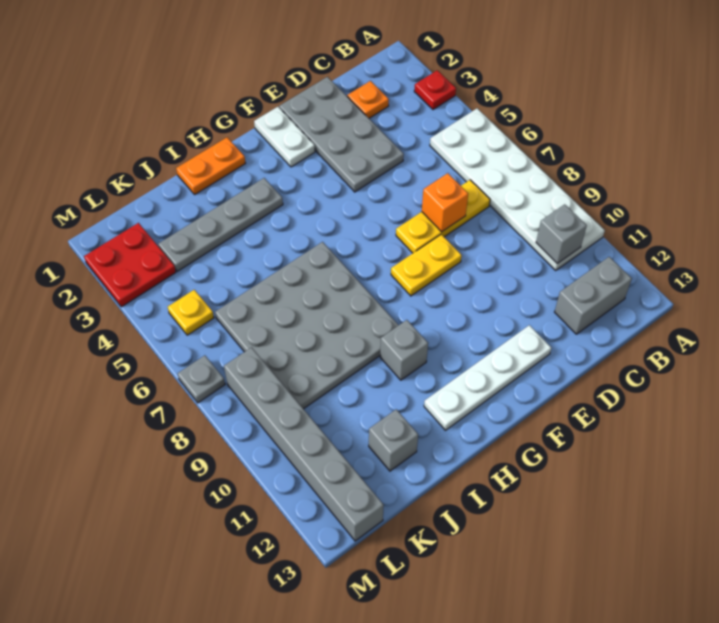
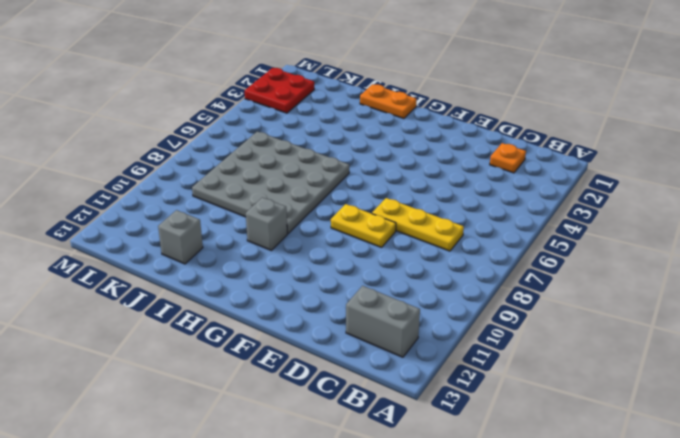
none -> red 1x1 plate [414,70,456,110]
none -> white 2x6 plate [430,108,605,270]
none -> grey 2x4 plate [279,77,404,192]

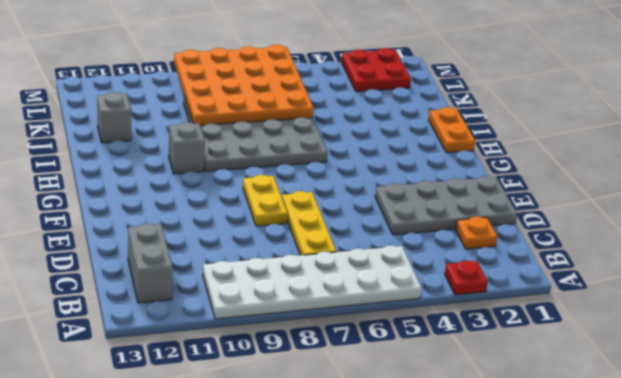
orange 4x4 plate [174,45,314,126] -> none
none -> white 1x4 plate [424,325,551,430]
none -> white 1x2 plate [254,107,315,167]
none -> grey 1x4 plate [158,178,283,271]

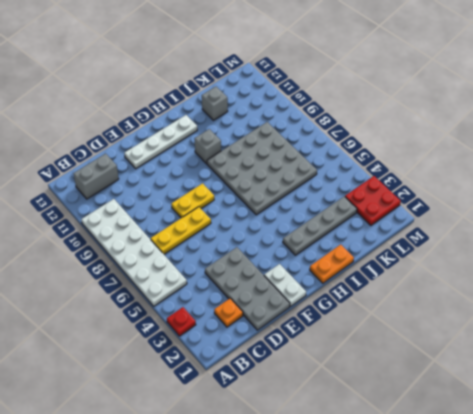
none -> yellow 1x1 plate [168,290,214,335]
none -> grey 1x6 brick [224,348,384,541]
none -> grey 1x1 plate [178,355,225,403]

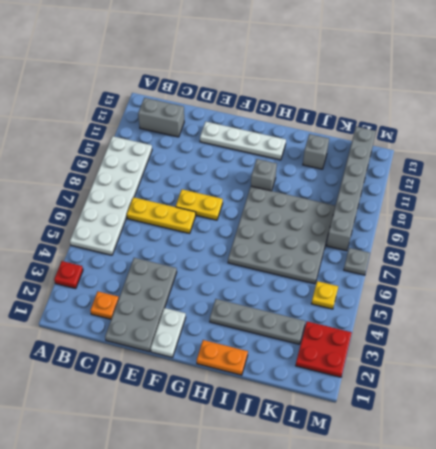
none -> grey 1x1 brick [536,204,587,264]
none -> orange 1x1 brick [422,173,468,232]

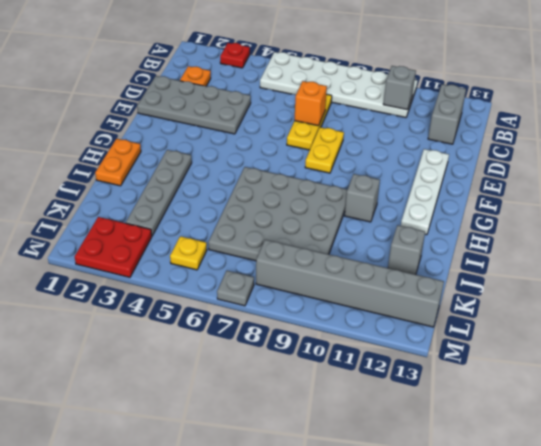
none -> white 1x2 plate [254,107,315,167]

